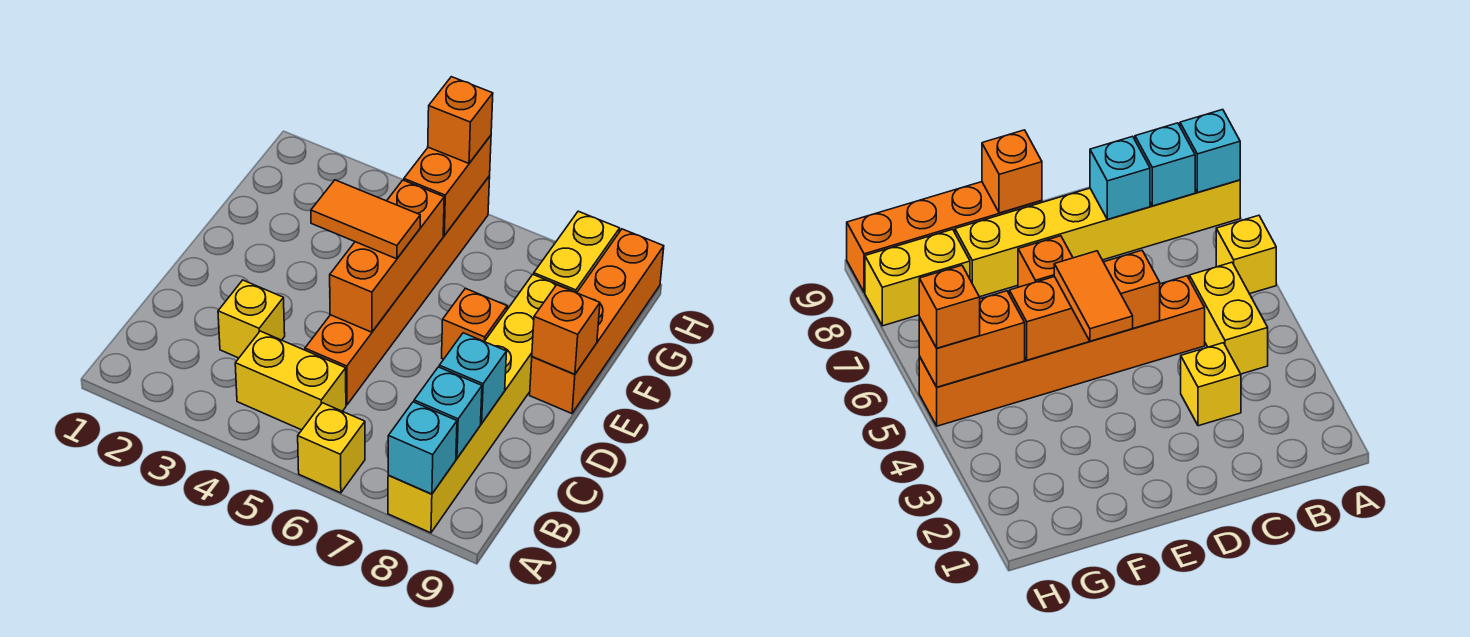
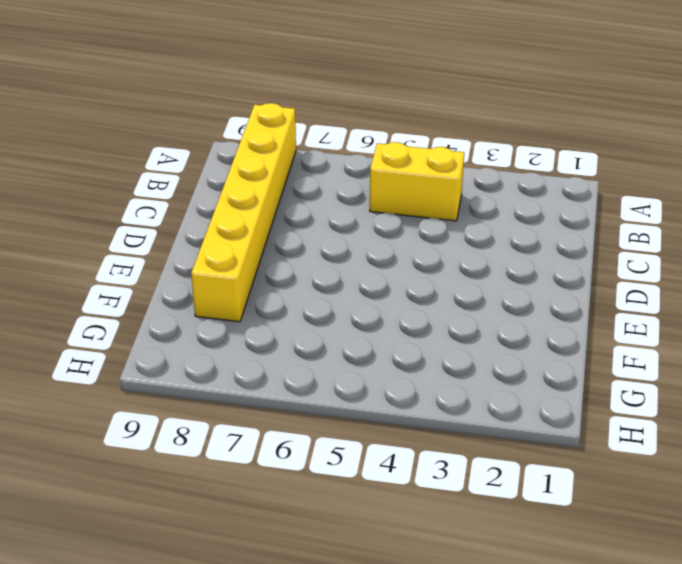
none -> yellow 1x1 brick [298,403,365,493]
none -> yellow 1x1 brick [218,280,285,358]
none -> orange 1x6 brick [305,176,490,405]

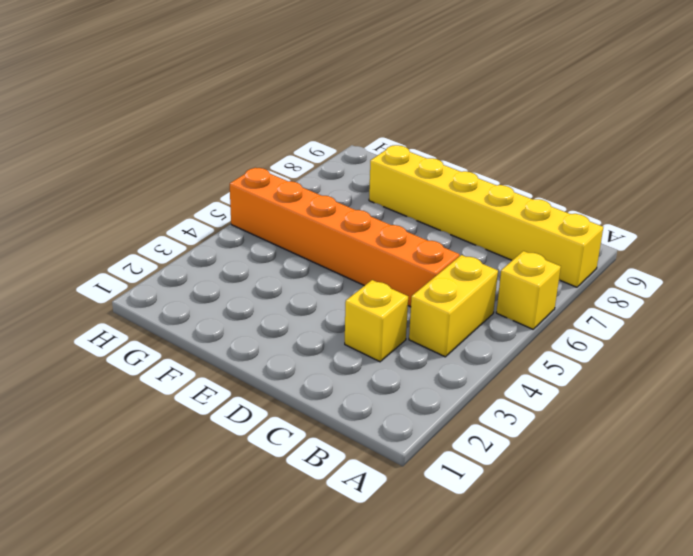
none -> orange 1x1 brick [442,288,507,359]
none -> orange 1x4 brick [530,229,664,414]
none -> yellow 1x2 brick [534,211,620,293]

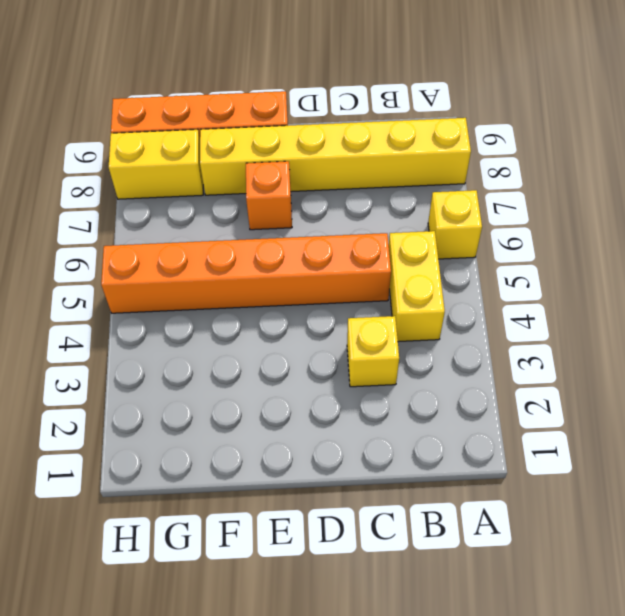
none -> cyan 1x1 brick [388,402,457,494]
none -> cyan 1x1 brick [414,367,482,458]
none -> cyan 1x1 brick [439,333,507,423]

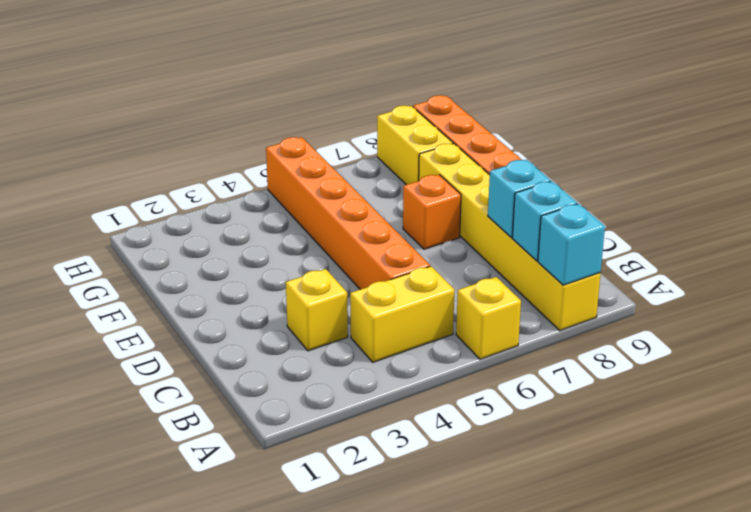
none -> orange 1x3 brick [330,180,444,332]
none -> orange 1x1 brick [532,285,600,374]
none -> orange 1x2 brick [404,136,491,235]

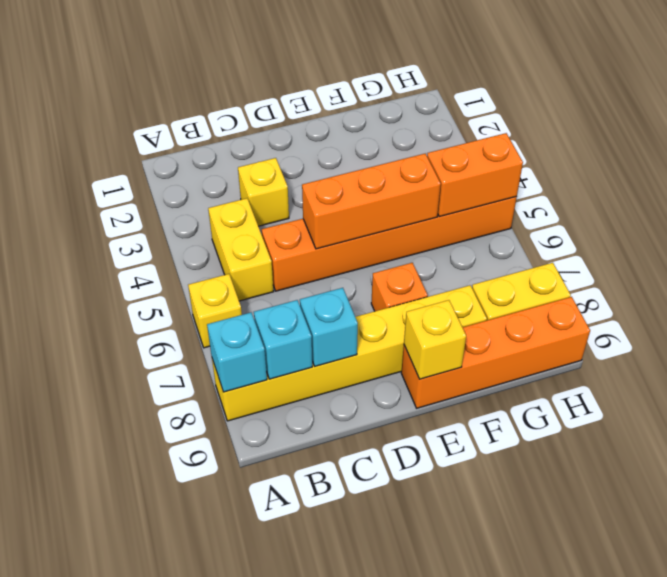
yellow 1x1 brick [404,300,466,379] -> orange 1x1 brick [532,285,600,374]
none -> orange 1x2 tile [311,180,420,259]
none -> orange 1x1 brick [428,77,493,163]

